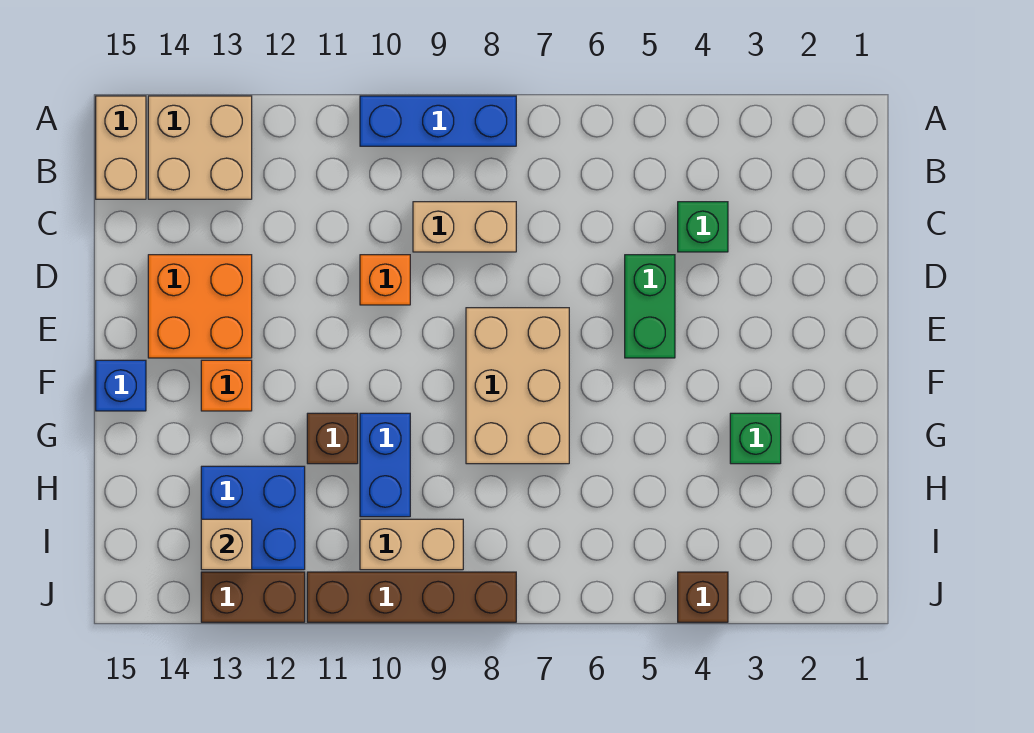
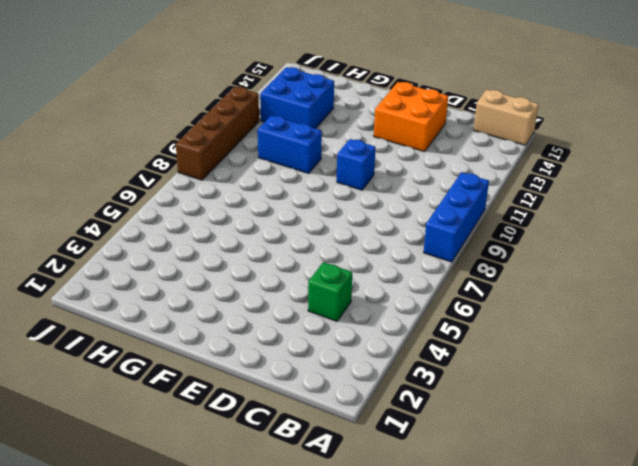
blue 1x1 brick [337,139,376,190] -> blue 1x1 brick moved to [96,360,146,411]
none -> tan 2x2 brick [148,96,252,199]
none -> tan 1x2 brick [413,202,516,252]
none -> green 1x2 brick [625,255,675,358]

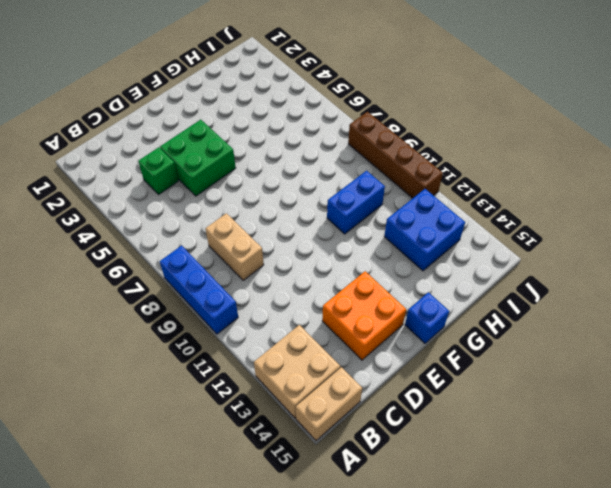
green 2x2 brick [160,120,236,196] -> green 1x2 brick [625,255,675,358]
none -> orange 1x1 brick [360,255,410,305]
none -> tan 2x3 brick [466,308,569,464]
none -> orange 1x1 brick [201,360,252,411]

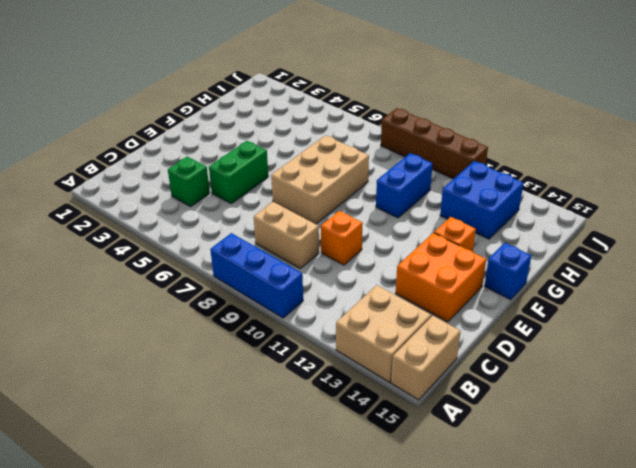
none -> green 1x1 brick [730,413,781,464]
none -> brown 1x1 brick [307,413,358,464]
none -> tan 1x2 brick [360,519,463,570]

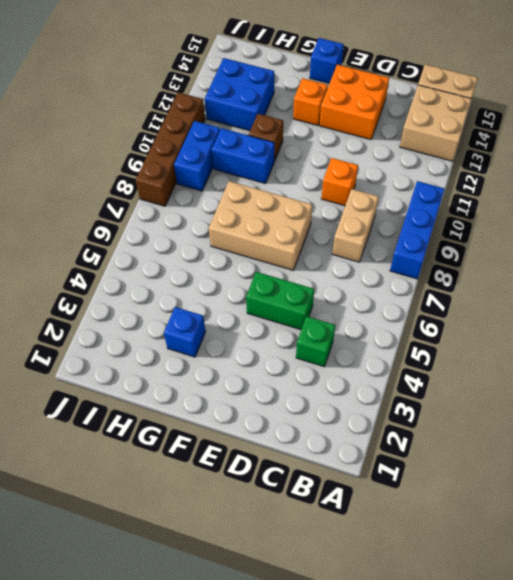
blue 1x1 brick [164,307,206,357] -> green 1x1 brick [730,413,781,464]
blue 1x2 brick [174,121,220,191] -> tan 1x2 brick [360,519,463,570]
none -> brown 1x1 brick [678,572,728,622]
none -> brown 1x2 brick [201,572,305,622]
none -> tan 1x1 brick [201,519,252,570]

